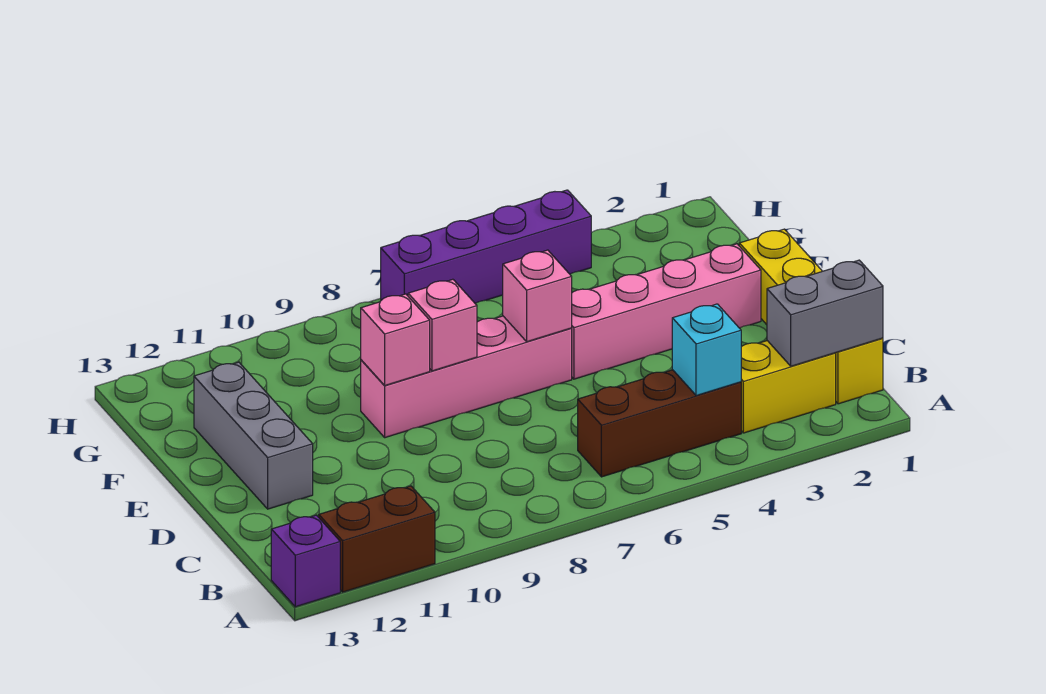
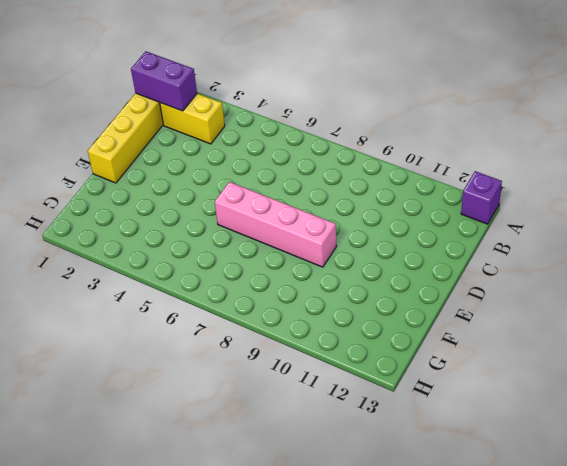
purple 1x2 brick [131,51,197,111] -> grey 1x2 brick [767,260,883,366]
none -> brown 1x2 brick [319,486,435,592]
none -> brown 1x3 brick [578,370,741,477]
none -> grey 1x3 brick [194,362,313,509]

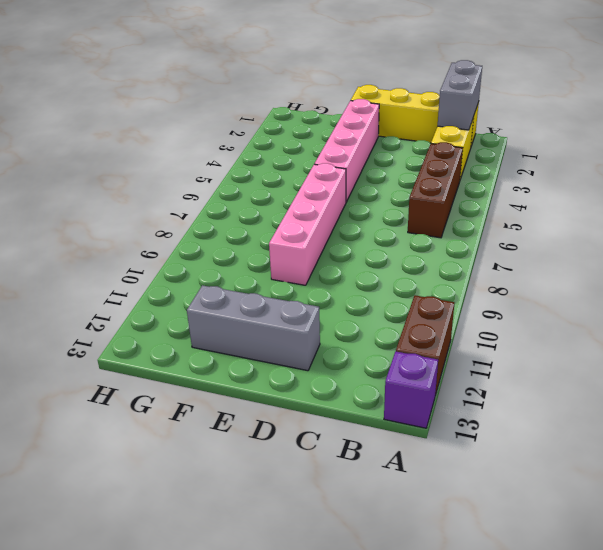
none -> purple 1x4 brick [381,190,591,303]
none -> cyan 1x1 brick [672,304,741,396]
none -> pink 1x1 brick [503,250,572,342]

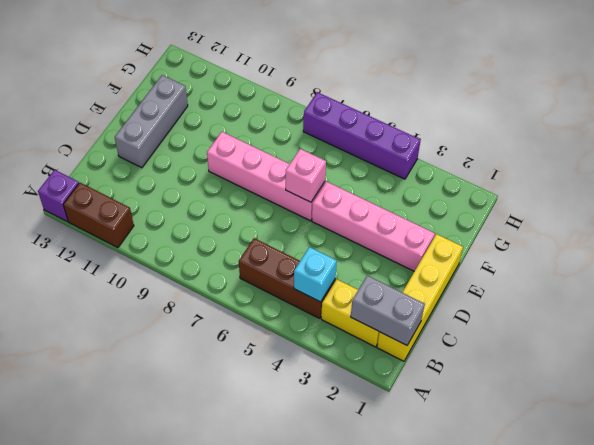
none -> pink 1x1 brick [408,279,477,371]
none -> pink 1x1 brick [361,294,430,386]

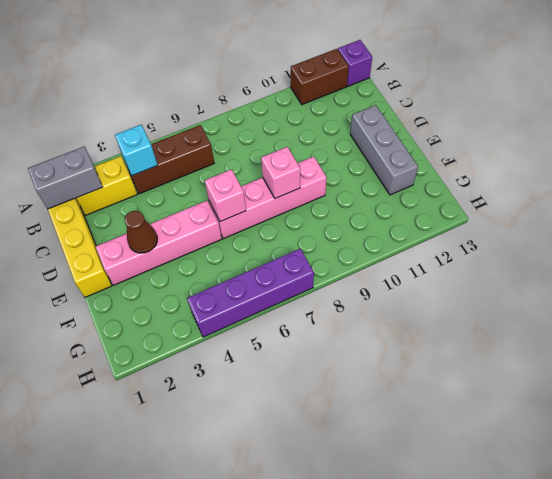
brown 1x1 cone [125,211,158,253] -> none
none -> pink 1x1 brick [361,294,430,386]

